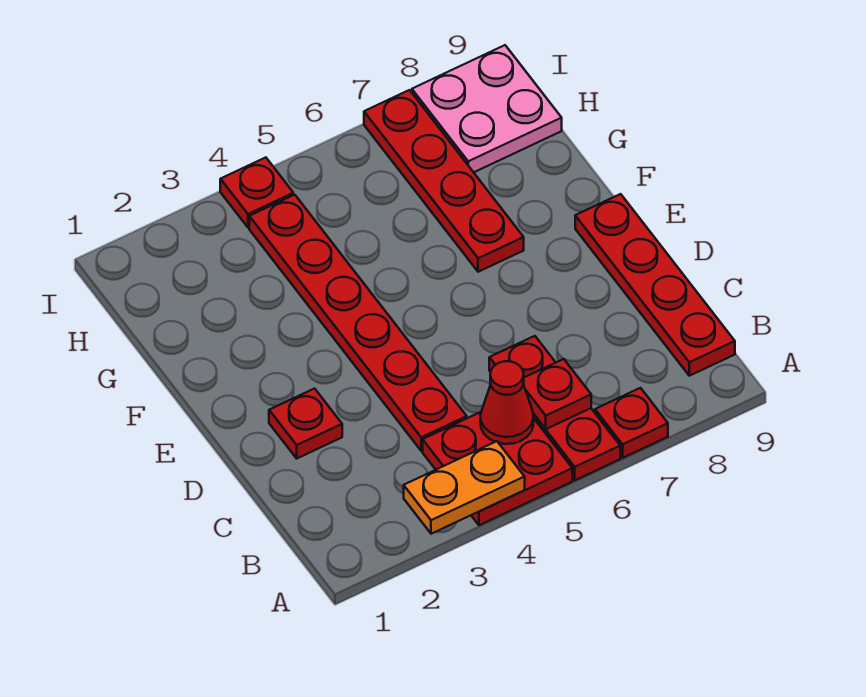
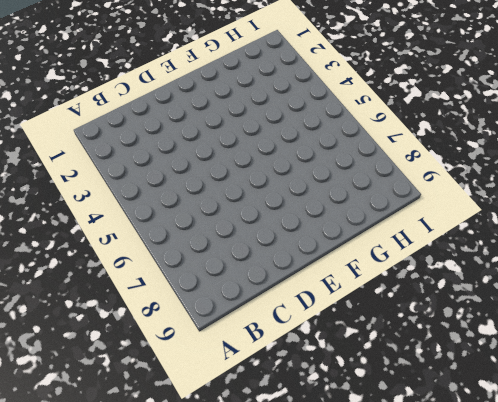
none -> red 2x2 plate [423,412,572,525]
none -> red 1x3 plate [489,336,620,480]
none -> red 1x1 plate [595,388,668,458]

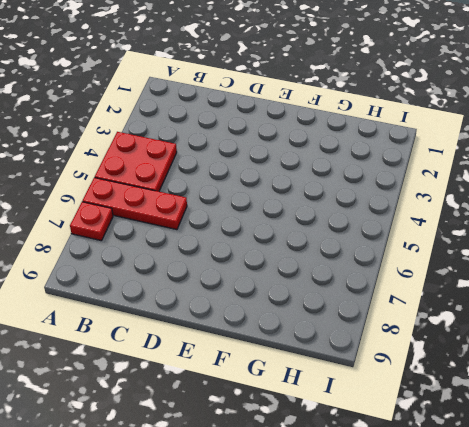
none -> red 1x4 plate [575,194,735,376]
none -> red 1x6 plate [249,195,467,451]
none -> red 1x1 plate [269,389,342,458]

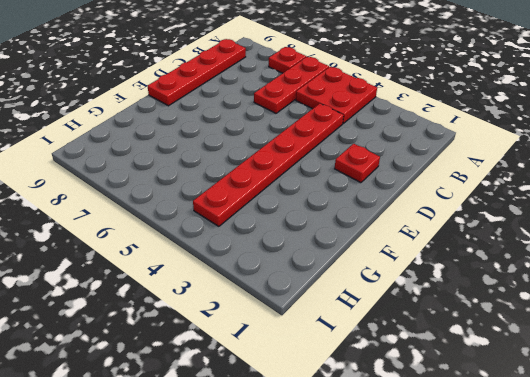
none -> red 1x4 plate [364,90,524,272]
none -> pink 2x2 plate [412,45,562,172]
none -> red 1x1 plate [220,158,293,227]

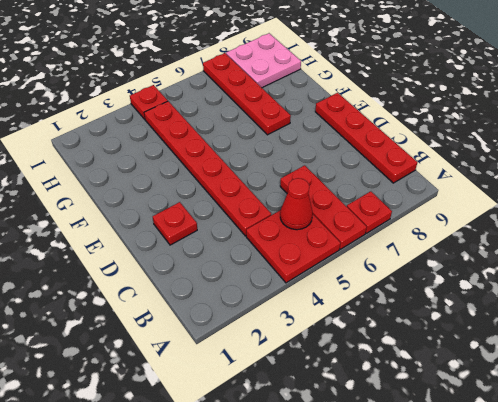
none -> orange 1x2 plate [404,441,525,534]
none -> red 1x1 plate [523,359,591,429]

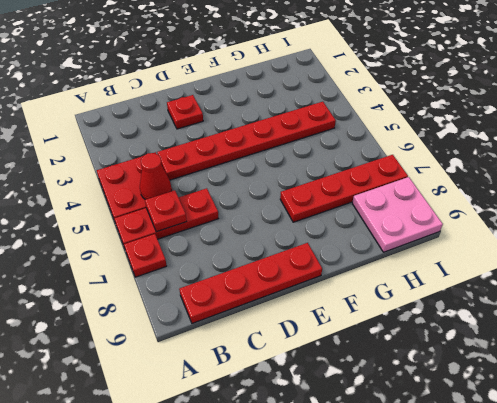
none -> red 1x1 plate [220,158,293,227]
none -> orange 1x2 plate [404,441,525,534]

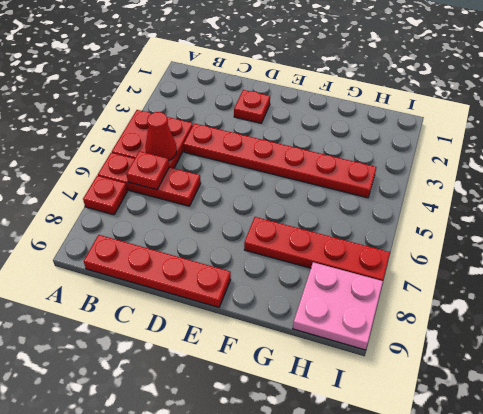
none -> red 1x1 plate [220,158,293,227]
none -> orange 1x2 plate [404,441,525,534]

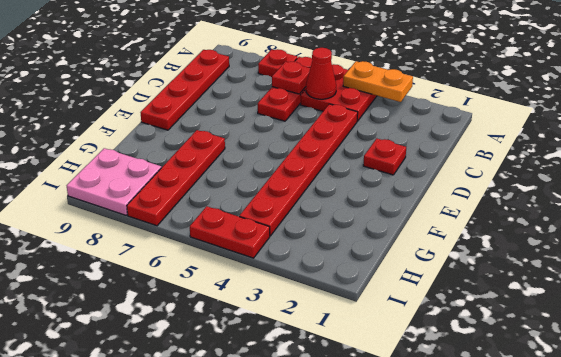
red 1x2 plate [190,206,270,258] -> red 1x1 plate [220,158,293,227]

